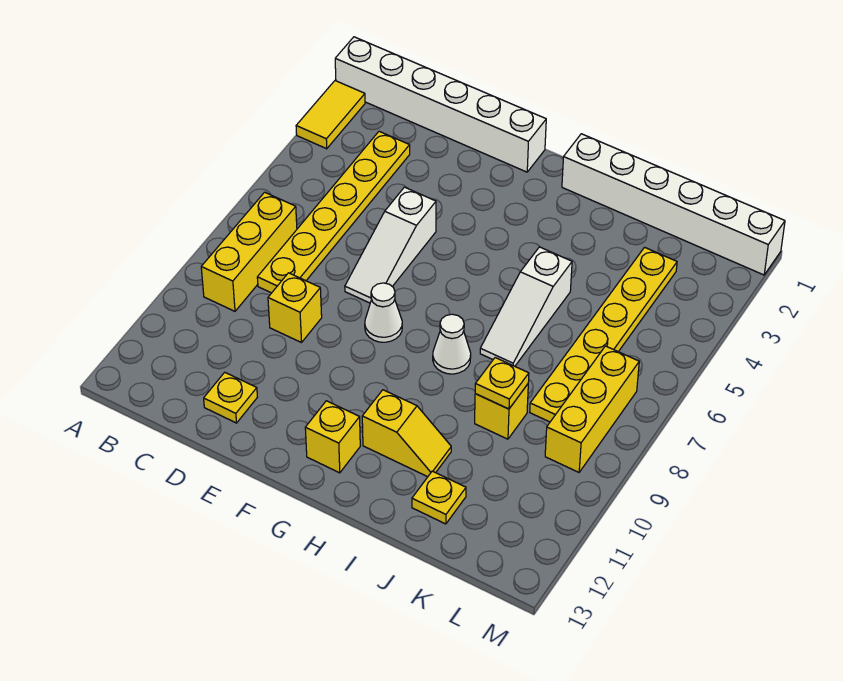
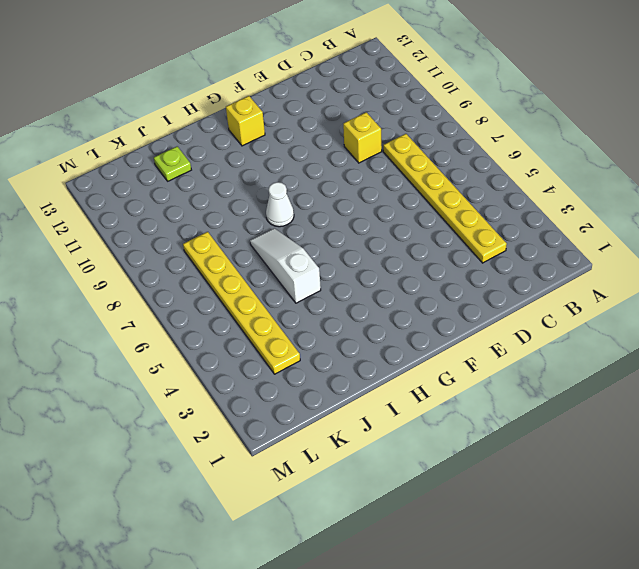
lime 1x1 plate [154,146,191,181] -> yellow 1x1 plate [412,471,466,524]
none -> white 1x6 brick [335,37,546,172]
none -> yellow 1x2 tile [296,81,365,149]
none -> yellow 1x3 brick [201,192,297,311]

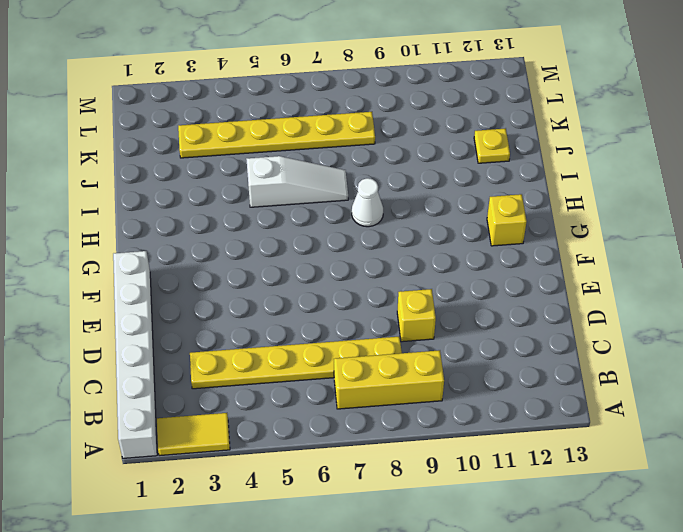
none -> yellow 1x1 plate [204,372,257,423]
none -> white 1x3 slope [345,187,436,303]
none -> white 1x1 cone [365,283,402,342]

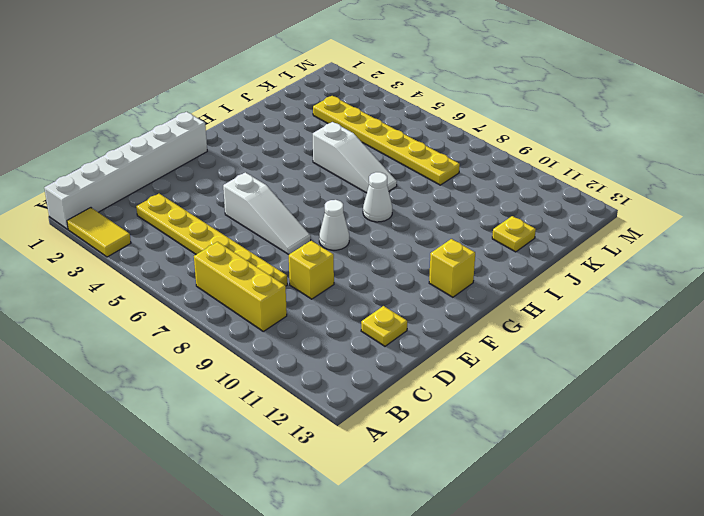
none -> white 1x6 brick [562,134,785,275]
none -> yellow 1x2 slope [362,390,451,477]
none -> yellow 1x1 brick [475,384,528,439]

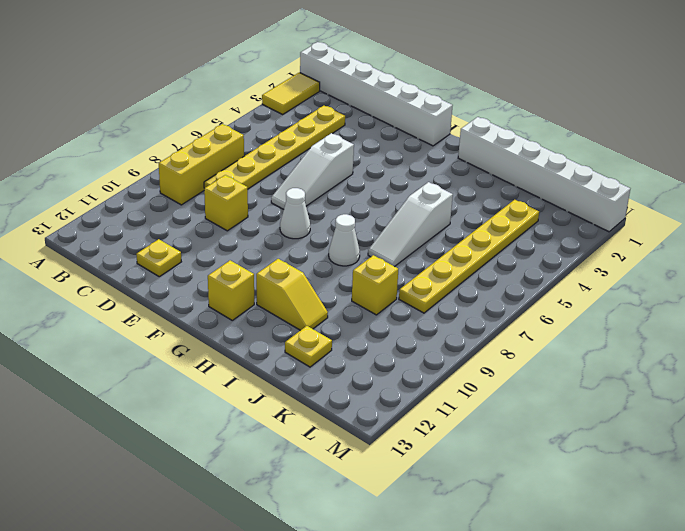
none -> yellow 1x3 brick [545,346,639,472]
none -> yellow 1x1 plate [475,358,529,409]

